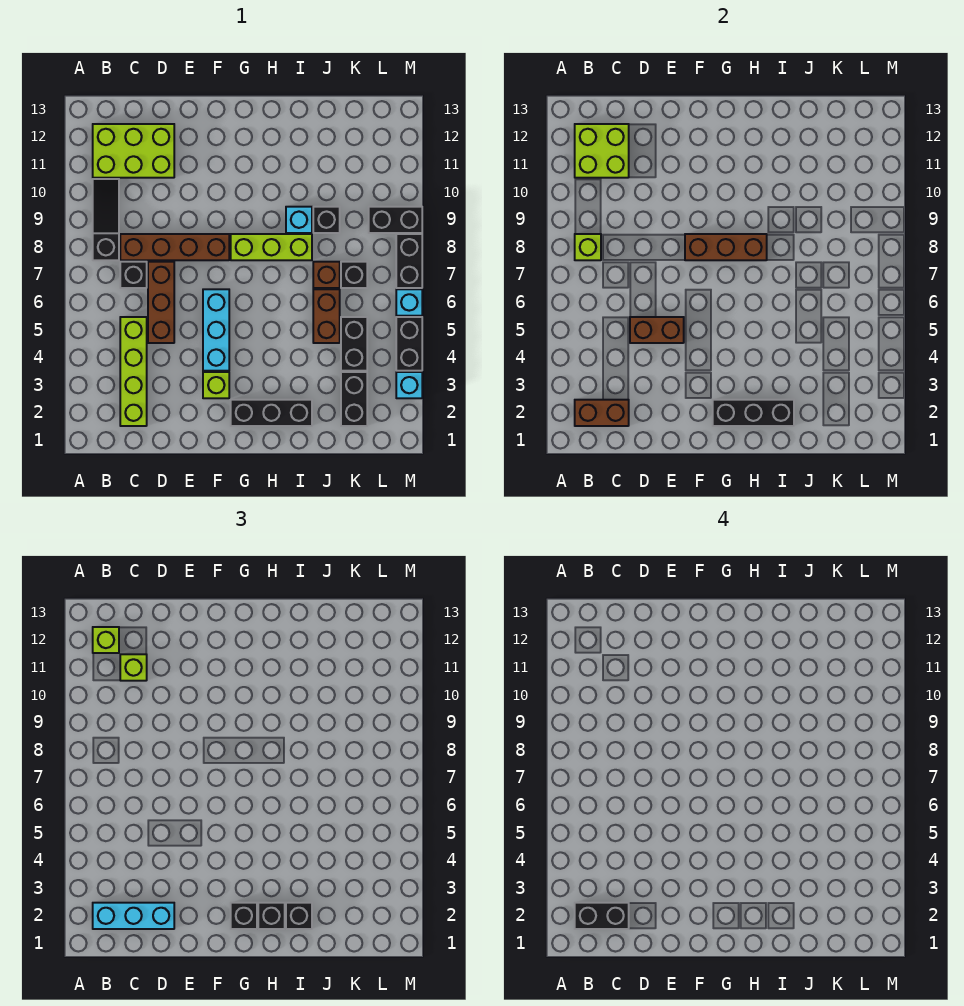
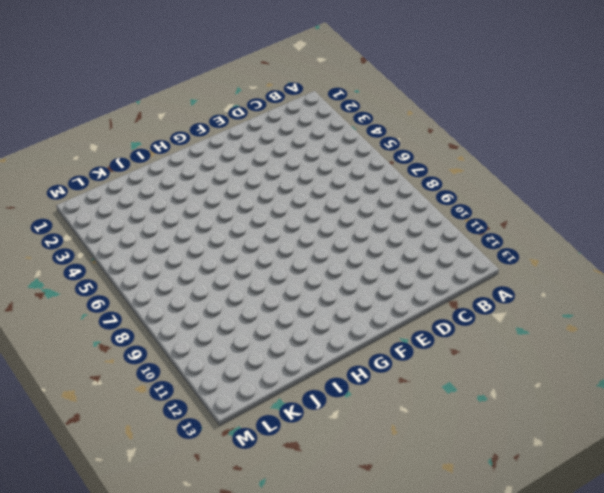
none -> black 1x3 slope [93,179,119,260]
none -> lime 2x3 brick [93,124,174,178]
none -> lime 1x4 brick [120,317,147,426]
none -> black 1x1 brick [120,262,147,288]

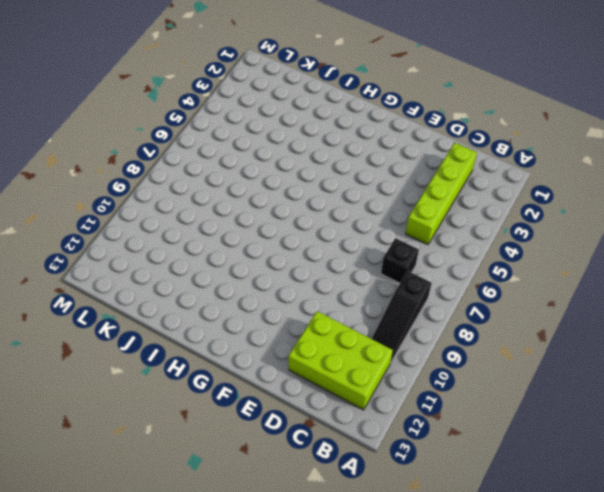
none -> brown 1x4 brick [120,234,229,260]
none -> brown 1x3 brick [148,262,174,343]
none -> lime 1x1 brick [203,372,229,398]
none -> cyan 1x3 brick [203,289,229,371]

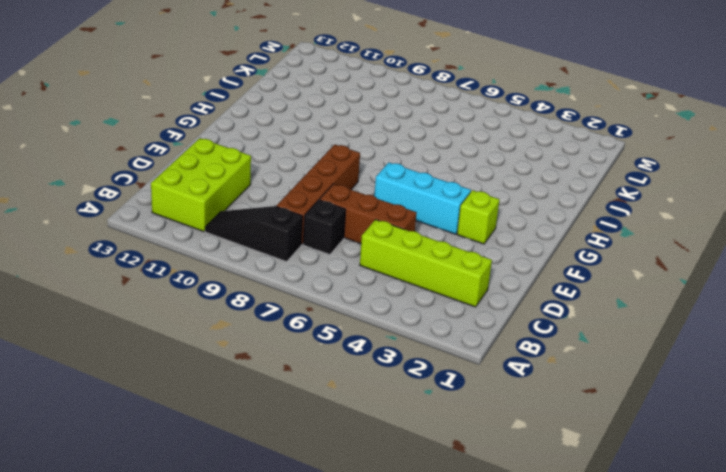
none -> black 1x3 brick [231,400,312,426]
none -> lime 1x3 brick [231,234,312,260]
none -> cyan 1x1 brick [286,207,312,233]
none -> brown 1x2 brick [313,289,340,343]

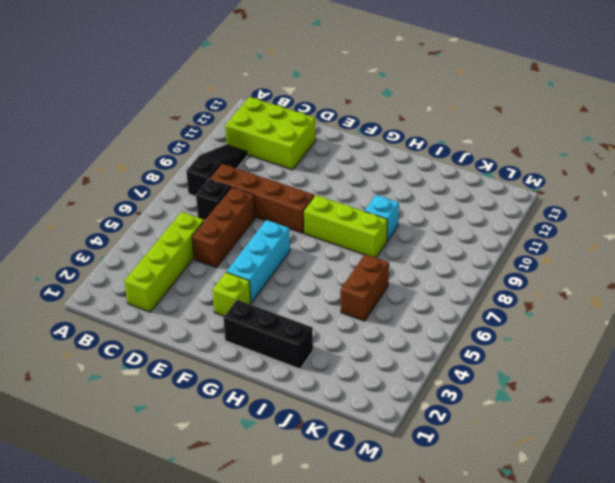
none -> brown 1x1 brick [313,262,340,288]
none -> black 1x1 brick [313,207,340,233]
none -> black 1x2 brick [341,372,367,426]
none -> black 1x2 brick [341,317,367,371]

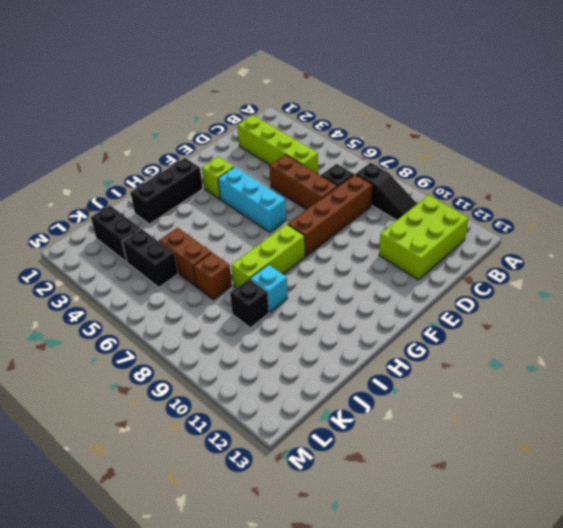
none -> black 1x1 brick [341,262,367,288]
none -> black 1x2 brick [369,207,422,233]
none -> cyan 1x1 brick [396,372,422,398]
none -> black 1x2 brick [396,317,422,371]

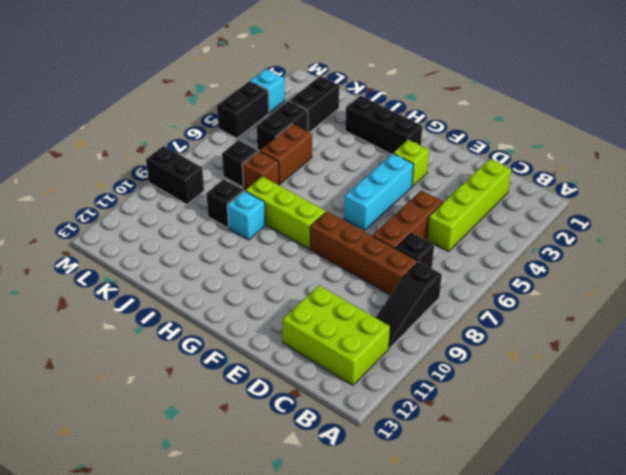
none -> cyan 1x1 brick [396,289,422,316]
none -> black 1x2 brick [396,234,422,288]
none -> brown 1x2 brick [575,400,629,426]
none -> lime 1x1 brick [575,234,601,260]

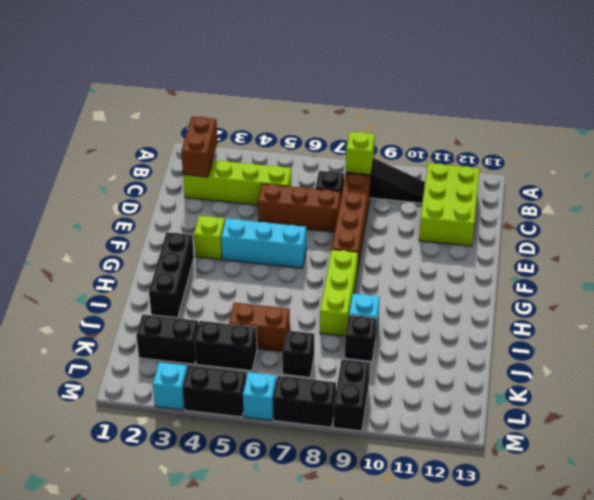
none -> brown 1x1 brick [313,262,340,288]
none -> lime 2x2 brick [575,124,629,178]
none -> brown 1x2 brick [630,317,684,343]
none -> brown 1x3 brick [685,234,767,260]

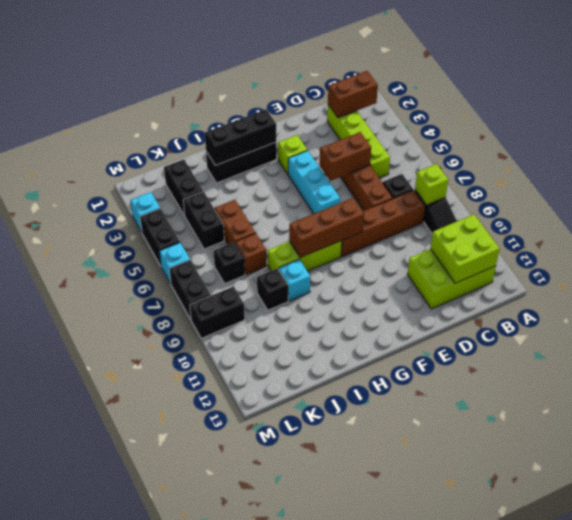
none -> cyan 1x3 brick [93,903,174,929]
none -> lime 1x1 brick [93,627,119,653]
none -> lime 1x1 brick [120,654,147,681]
none -> black 1x1 brick [231,903,257,929]

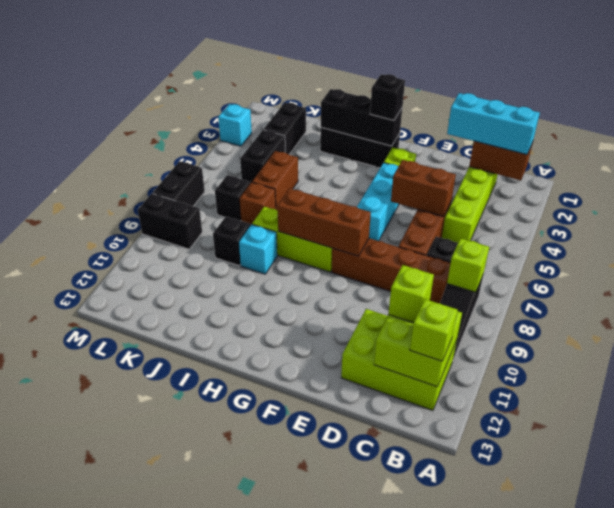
none -> black 1x2 brick [396,317,422,371]
none -> cyan 1x1 brick [396,289,422,316]
none -> black 1x1 brick [258,903,285,929]
none -> black 1x1 brick [286,903,312,929]

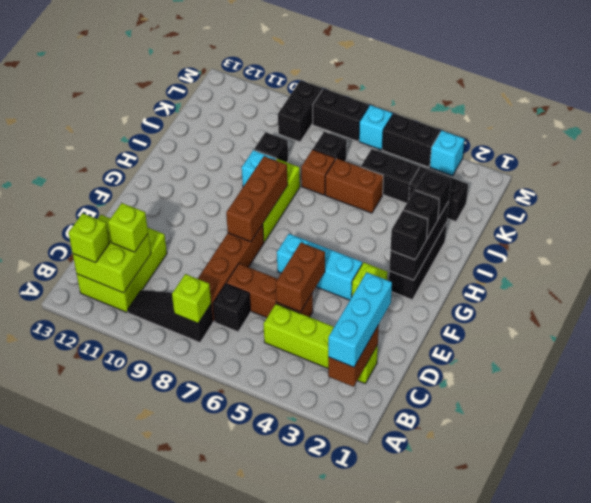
none -> black 1x2 brick [575,903,629,929]

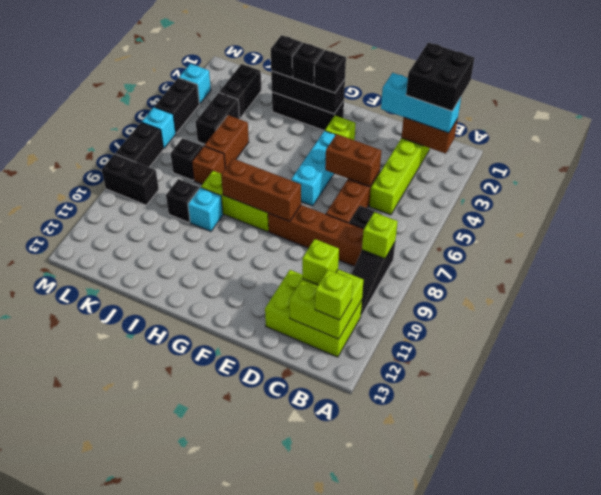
black 2x2 brick [406,42,474,111] -> black 1x2 brick [575,903,629,929]

